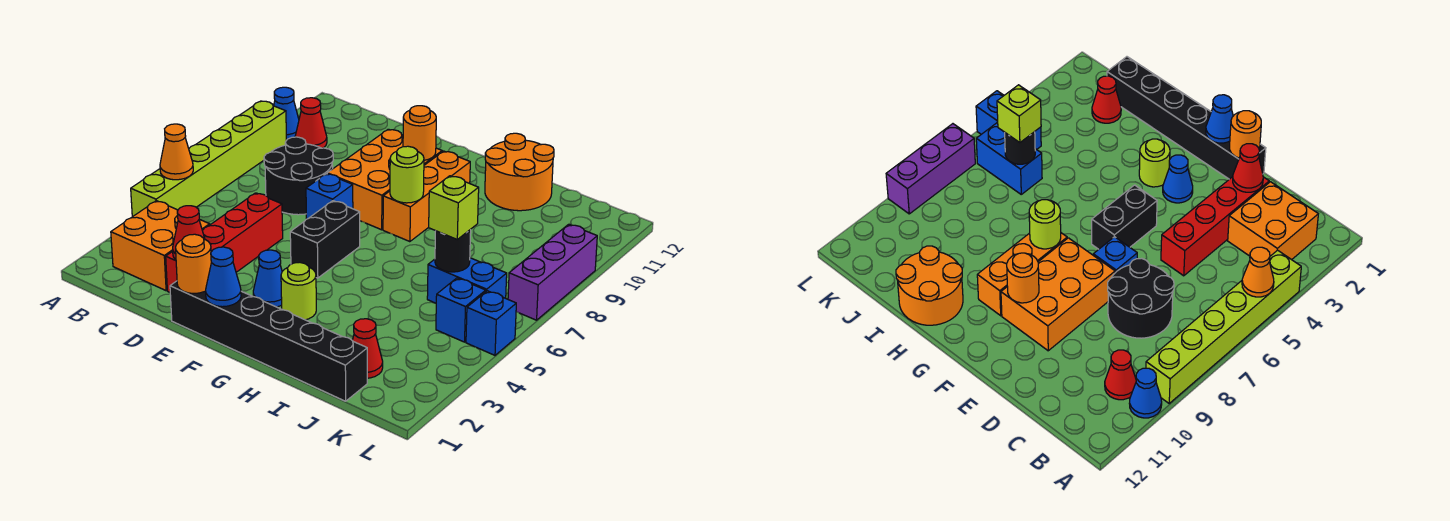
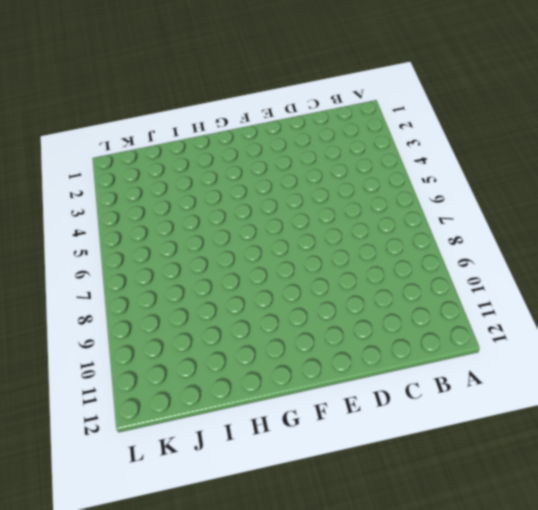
none -> lime 1x6 brick [131,101,287,217]
none -> blue 1x1 cone [274,87,299,140]
none -> orange 2x2 brick [111,201,210,291]

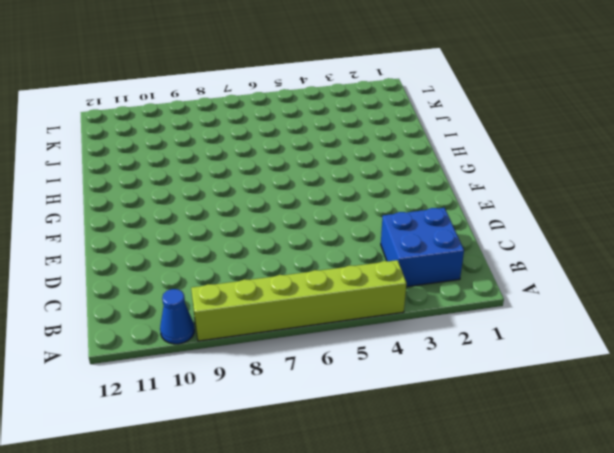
blue 2x2 brick [381,208,464,287] -> orange 2x2 brick [111,201,210,291]
none -> red 1x1 cone [295,98,327,148]
none -> black 2x2 round brick [264,137,333,215]
none -> red 1x4 brick [166,193,283,292]

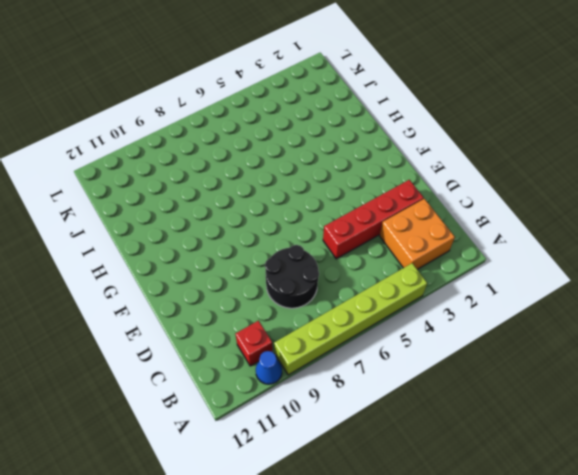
red 1x1 brick [235,321,273,366] -> red 1x1 cone [295,98,327,148]
none -> black 1x6 brick [170,281,367,401]
none -> blue 1x1 brick [306,174,353,219]
none -> orange 2x3 brick [327,129,442,230]

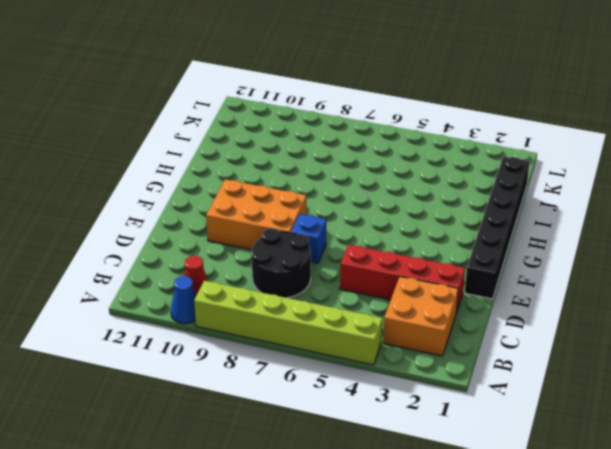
none -> blue 1x1 cone [253,250,282,307]
none -> black 1x2 brick [290,201,360,278]
none -> lime 1x1 round brick [281,262,316,320]

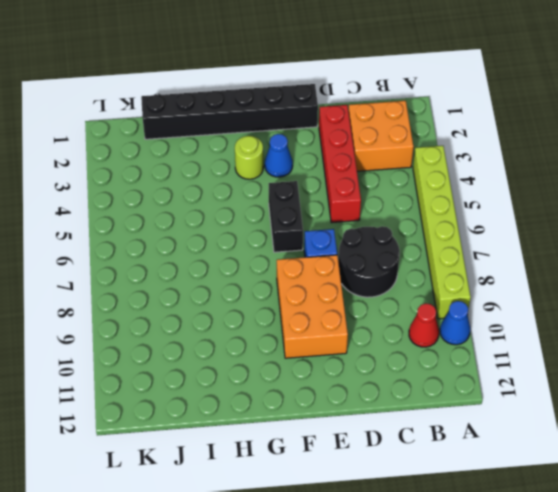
none -> orange 1x3 brick [383,151,470,242]
none -> orange 2x2 round brick [485,133,554,211]
none -> red 1x1 cone [352,319,383,378]

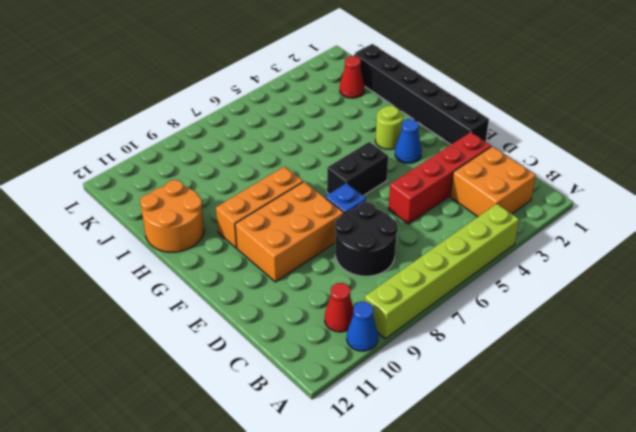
none -> blue 1x2 brick [427,258,507,303]
none -> blue 1x1 brick [436,278,486,342]
none -> blue 1x1 brick [466,291,516,355]

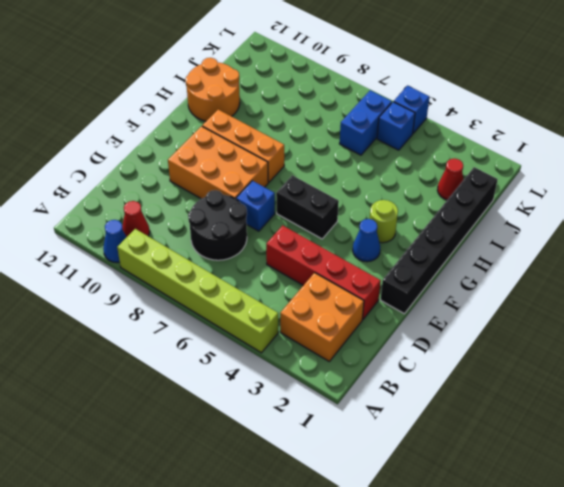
none -> purple 1x3 brick [508,224,597,320]
none -> orange 1x1 cone [160,124,193,180]
none -> red 1x1 cone [173,206,205,260]

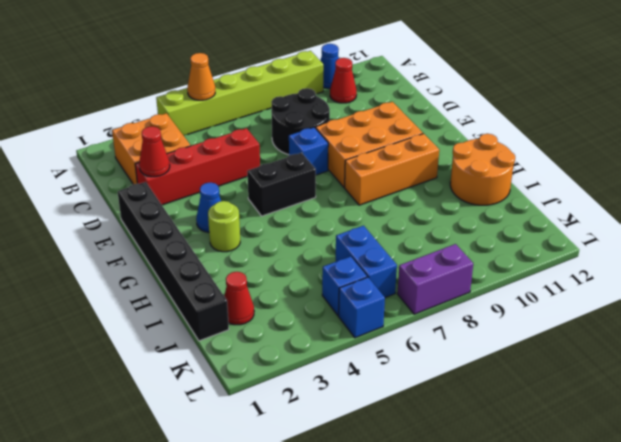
purple 1x2 brick [397,244,473,314] -> purple 1x3 brick [508,224,597,320]
none -> orange 1x1 round brick [176,234,211,294]
none -> blue 1x1 cone [206,247,241,307]
none -> orange 1x1 round brick [403,106,436,160]

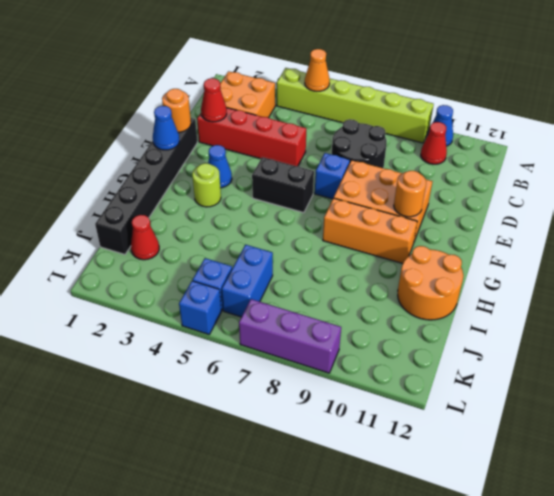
none -> lime 1x1 round brick [390,146,424,203]
none -> black 1x1 round brick [435,229,471,272]
none -> lime 1x1 brick [429,176,479,239]

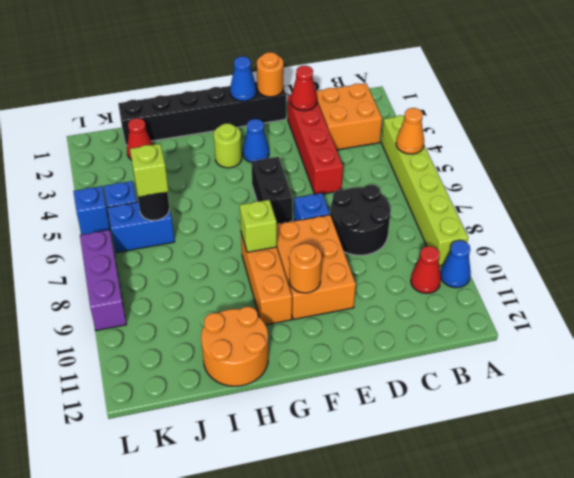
lime 1x1 brick [240,200,277,252] -> lime 1x1 round brick [390,146,424,203]

